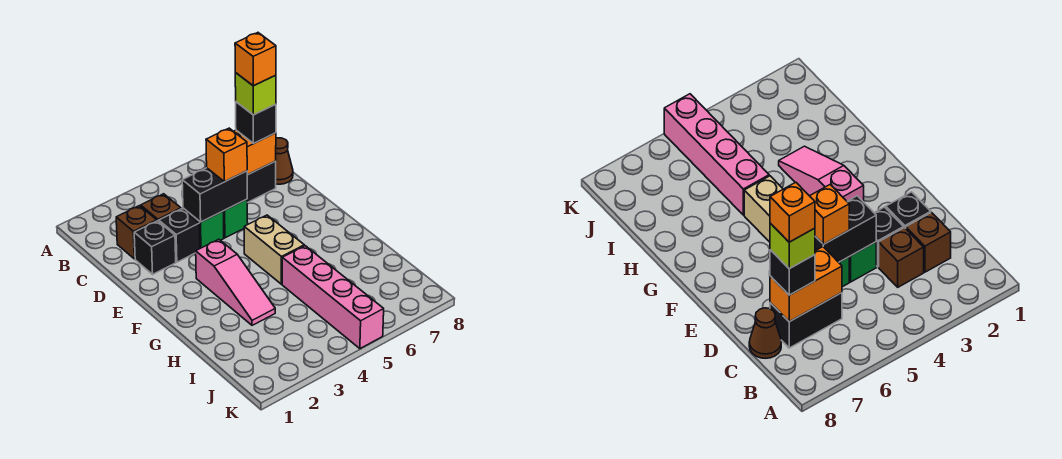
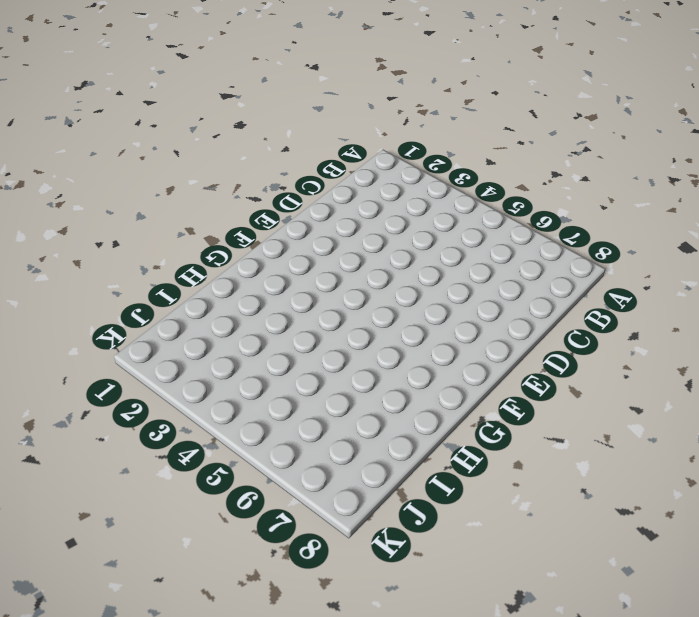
none -> brown 1x1 brick [116,206,157,259]
none -> brown 1x1 brick [141,194,181,221]
none -> black 1x2 brick [247,161,276,203]

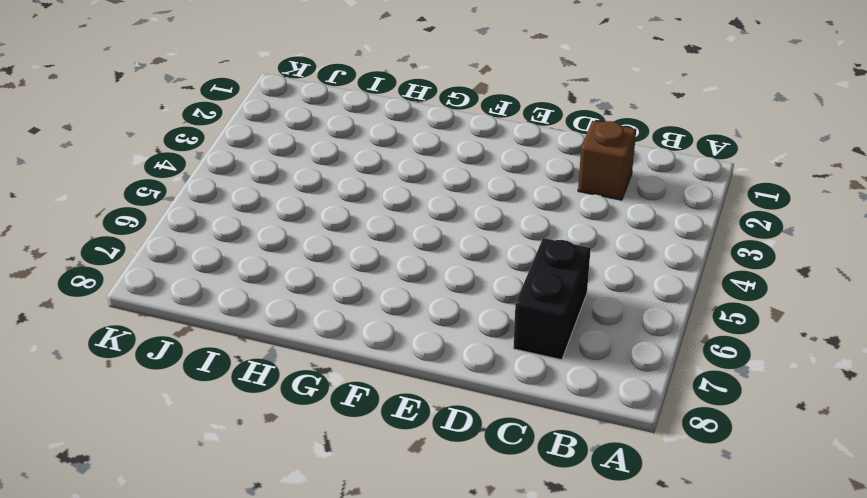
none -> brown 1x1 brick [141,194,181,221]
none -> brown 1x1 cone [276,138,293,184]
none -> black 1x1 brick [134,221,176,274]

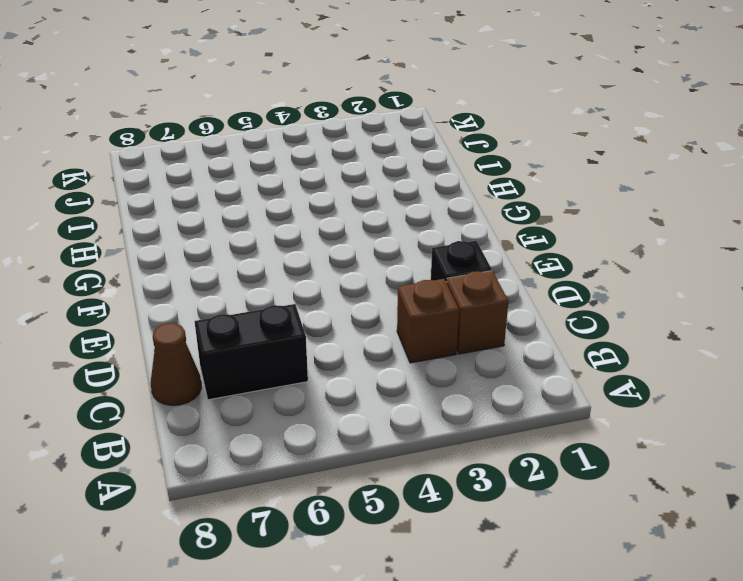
none -> black 1x1 brick [159,209,200,262]
none -> green 1x1 brick [183,208,224,248]
none -> green 1x1 brick [224,199,248,238]

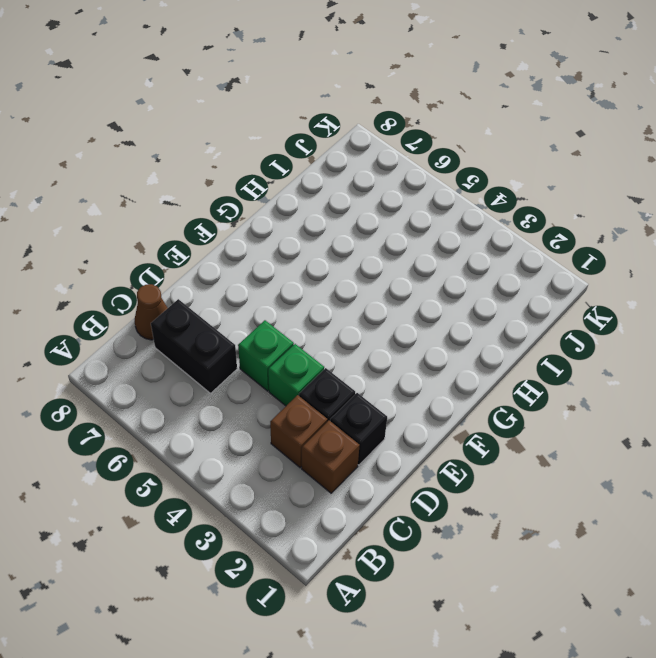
none -> pink 1x3 slope [196,239,275,325]
none -> tan 1x2 brick [244,215,304,284]
none -> pink 1x4 brick [282,246,384,349]

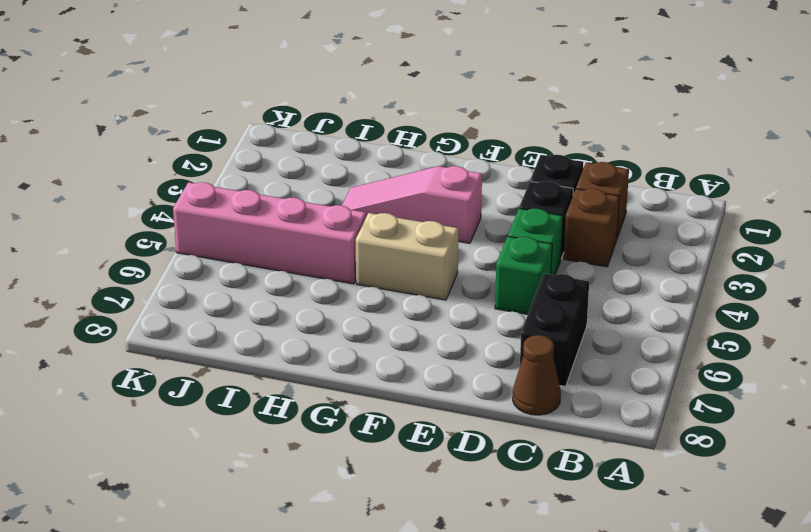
none -> orange 1x2 brick [234,130,276,175]
none -> black 1x2 brick [182,168,247,222]
none -> black 1x1 brick [236,102,276,143]

